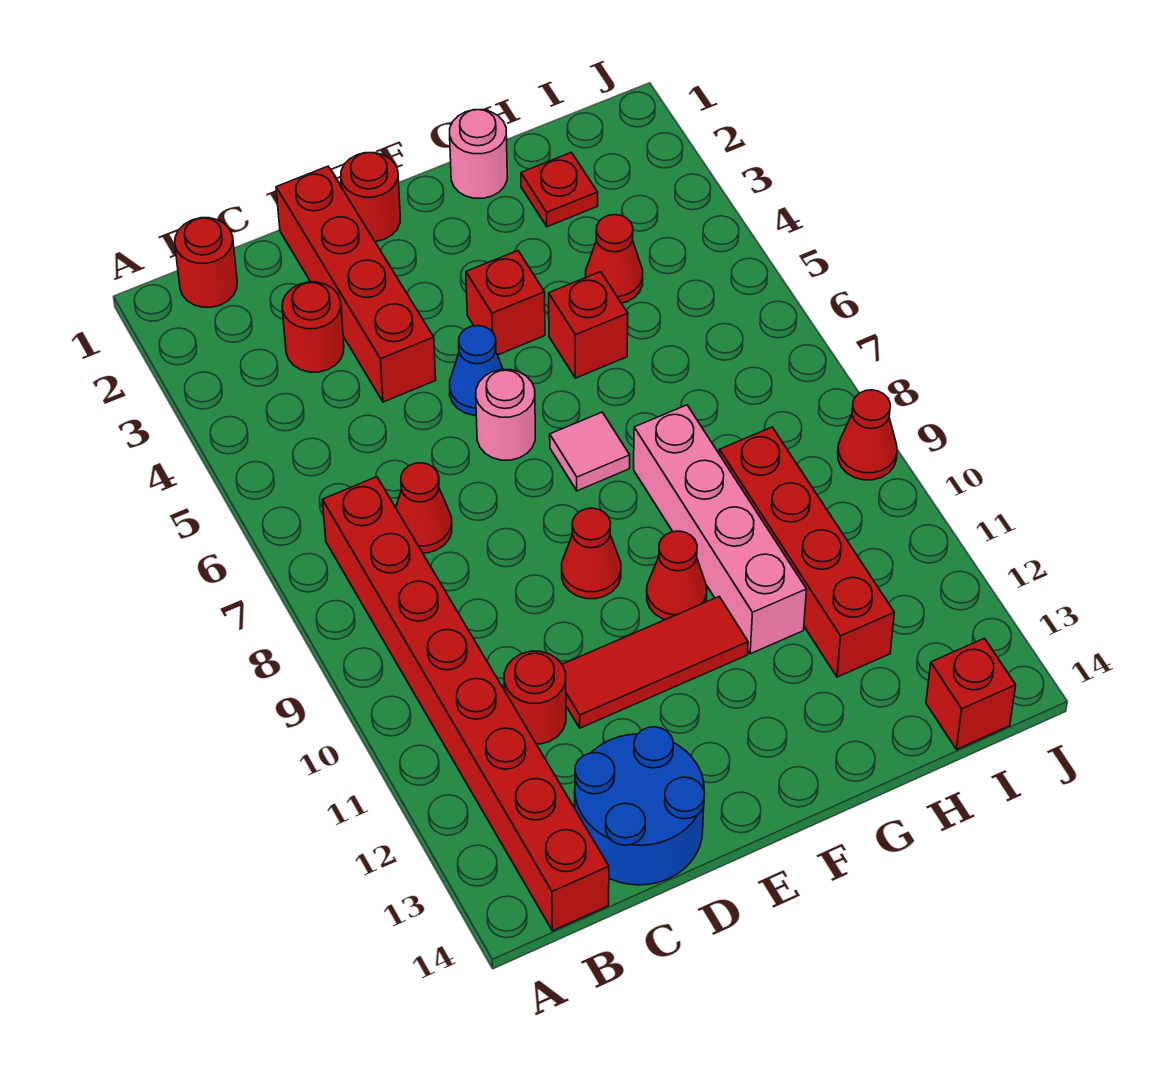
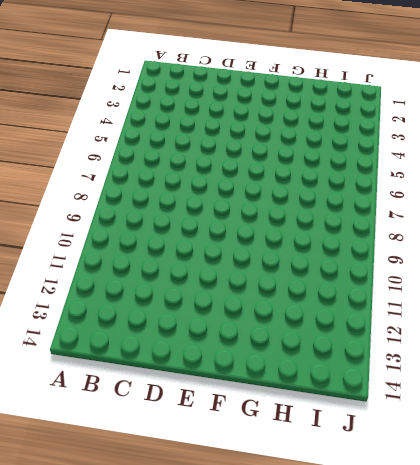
none -> red 1x1 round brick [175,218,237,307]
none -> red 1x8 brick [323,477,609,931]
none -> red 1x1 round brick [282,282,344,372]

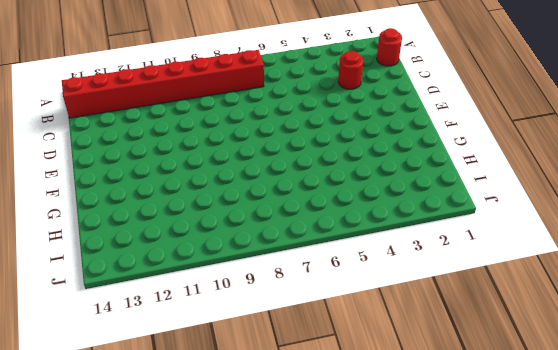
none -> red 1x1 cone [396,463,452,553]
none -> red 1x1 round brick [504,651,566,744]
none -> blue 2x2 round brick [575,727,705,885]

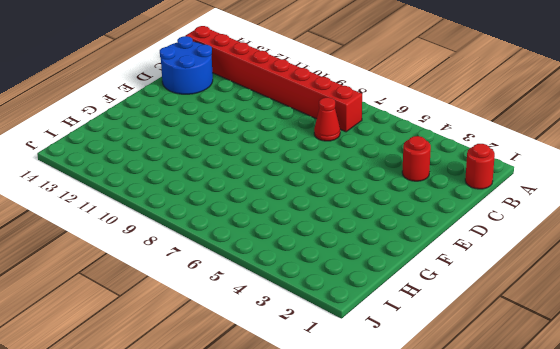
none -> red 1x1 round brick [504,651,566,744]
none -> red 1x4 brick [276,166,436,402]
none -> red 1x3 tile [562,597,748,728]

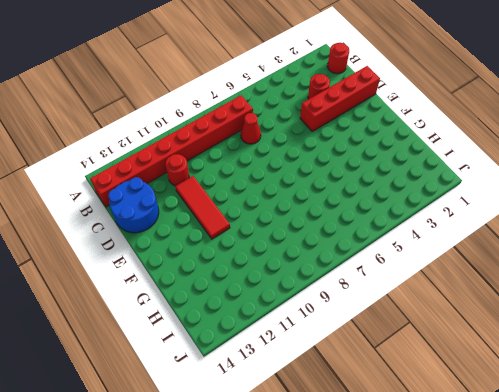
none -> red 1x1 round brick [341,153,400,242]
none -> blue 1x1 cone [450,326,503,415]
none -> pink 1x1 round brick [476,370,535,460]

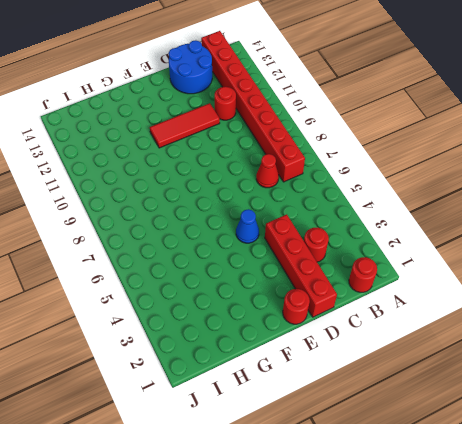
none -> pink 1x1 round brick [476,370,535,460]
none -> red 1x1 cone [562,508,621,599]
none -> red 1x1 brick [466,251,545,355]

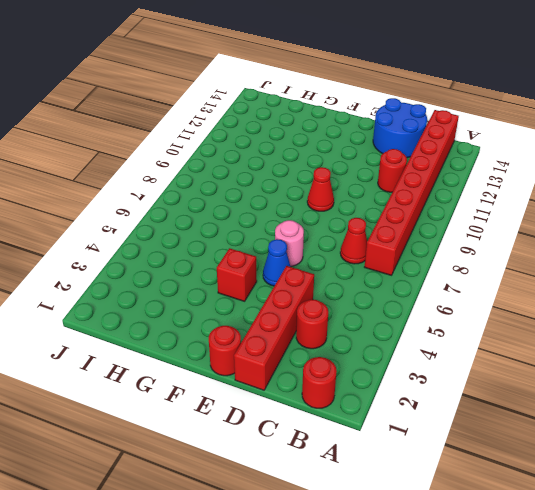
none -> red 1x3 tile [562,597,748,728]
none -> pink 1x1 tile [550,412,630,491]
none -> red 1x1 cone [647,531,707,620]

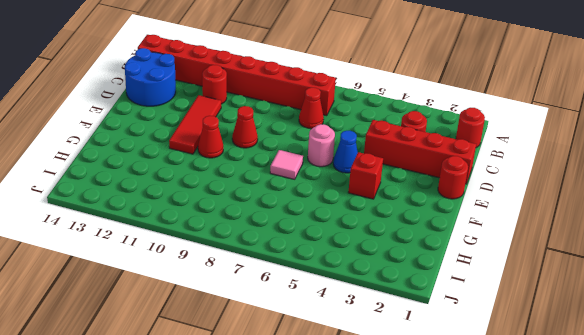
none -> pink 1x1 round brick [450,110,507,198]
none -> red 1x1 brick [549,272,628,378]
none -> pink 1x4 brick [634,405,807,654]

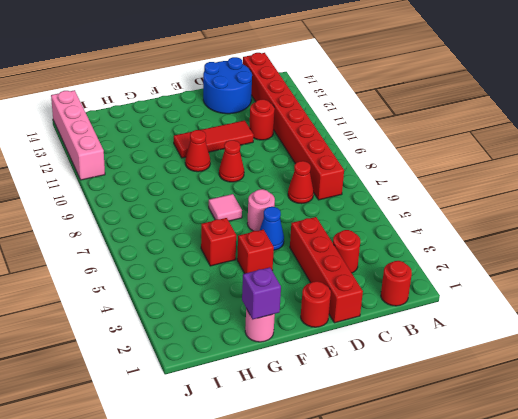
purple 1x1 brick [242,267,281,319] -> none
pink 1x4 brick [51,90,105,180] -> pink 1x4 brick moved to [634,405,807,654]
none -> red 1x1 plate [521,152,598,227]
none -> red 1x1 cone [586,215,643,303]
none -> red 1x4 brick [719,427,894,677]

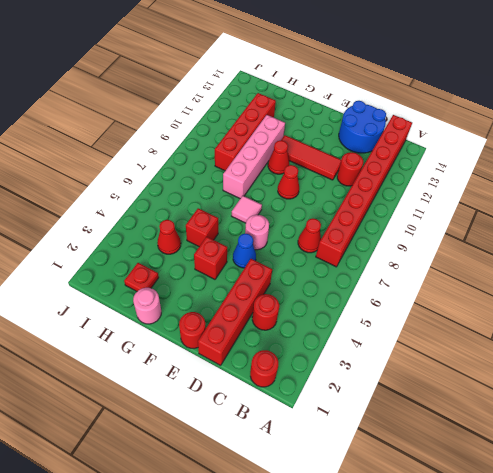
none -> red 1x1 brick [926,638,1016,749]
none -> red 1x1 cone [838,390,897,480]

